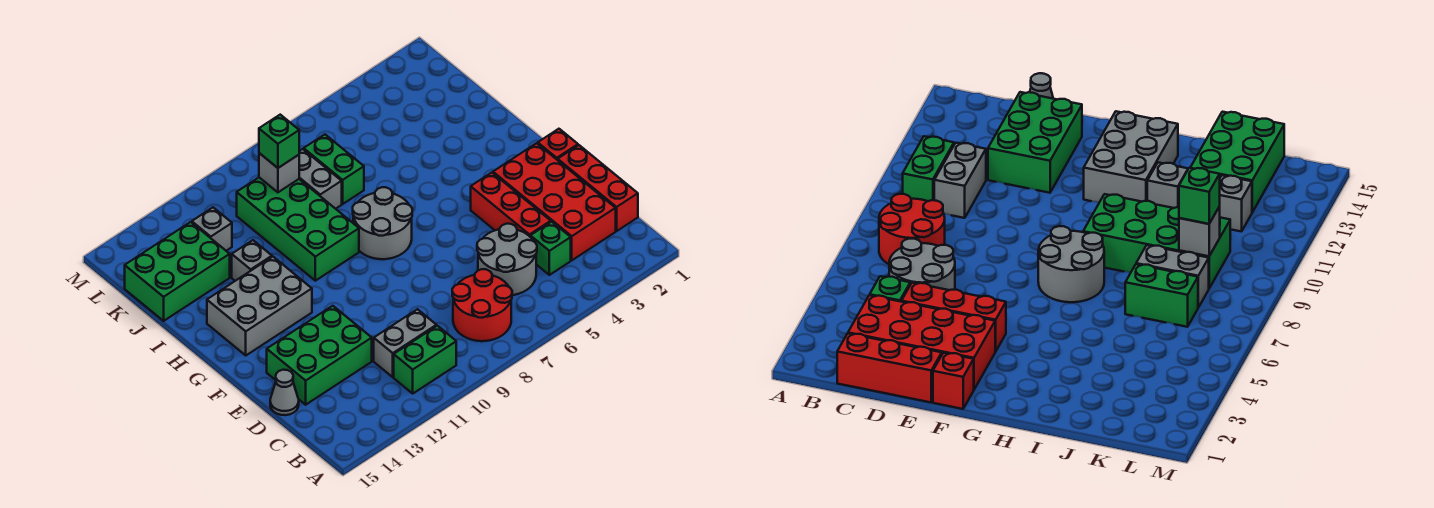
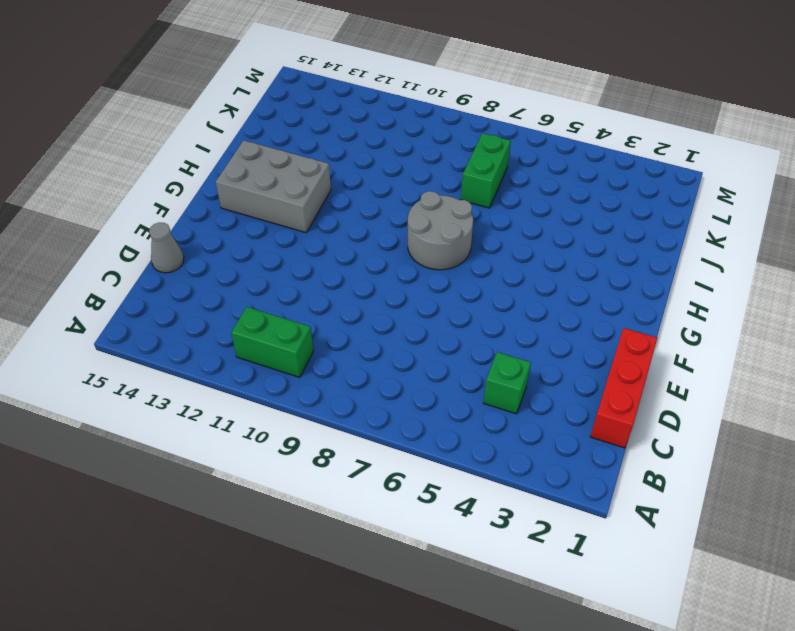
none -> red 2x2 round brick [452,269,512,341]
none -> red 2x4 brick [493,143,616,260]
none -> grey 2x2 round brick [477,224,537,295]

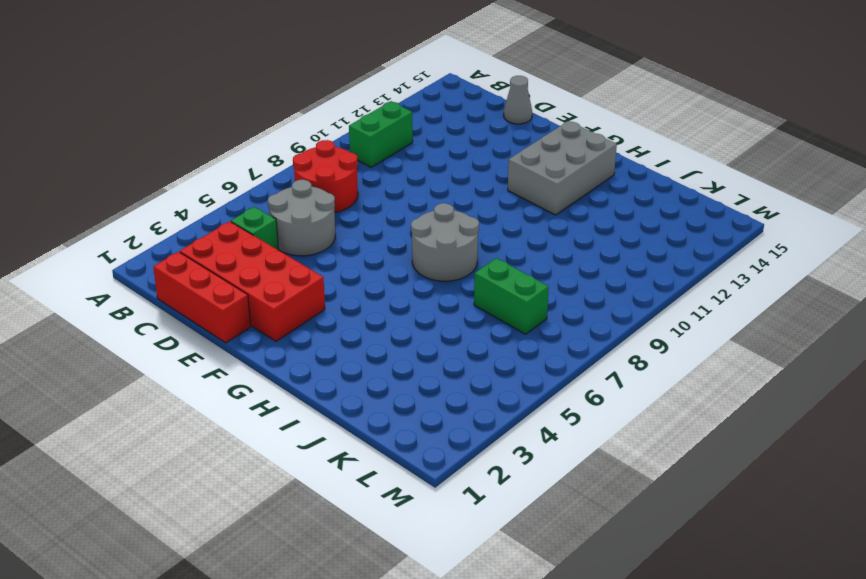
none -> grey 1x2 brick [374,309,436,377]
none -> red 1x3 brick [471,173,551,236]
none -> green 2x3 brick [267,306,372,405]

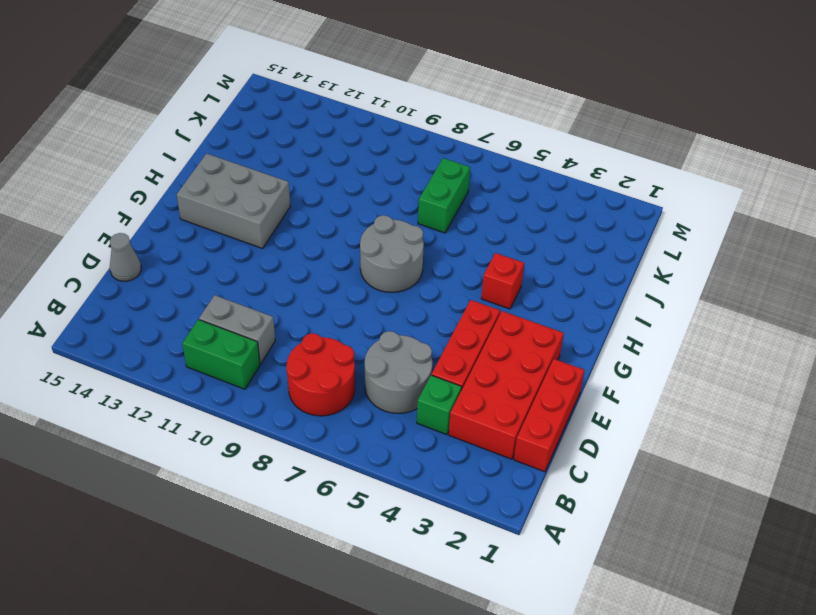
red 1x1 brick [481,253,524,309] -> red 1x1 brick moved to [538,129,578,160]
none -> green 2x3 brick [267,306,372,405]
none -> green 2x4 brick [237,178,359,281]
none -> grey 1x1 brick [232,240,272,281]

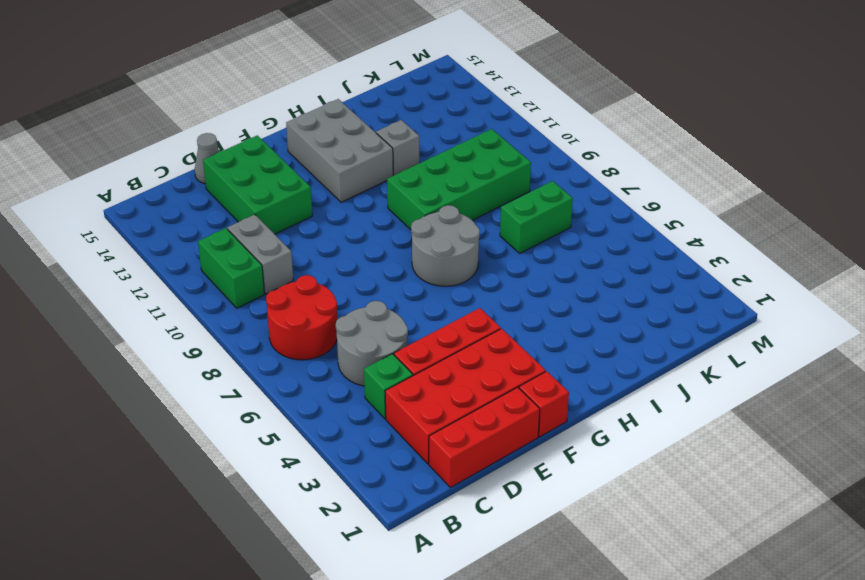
none -> grey 1x2 brick [299,149,342,209]
none -> green 2x3 brick [125,222,230,321]
none -> grey 1x1 brick [192,208,232,251]

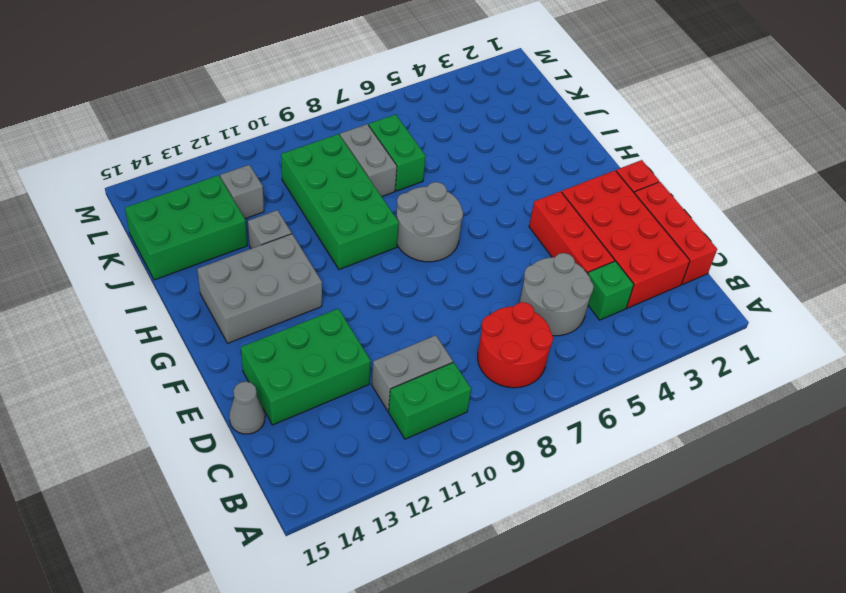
none -> grey 1x1 brick [259,153,299,192]
none -> green 1x1 brick [259,115,299,168]

